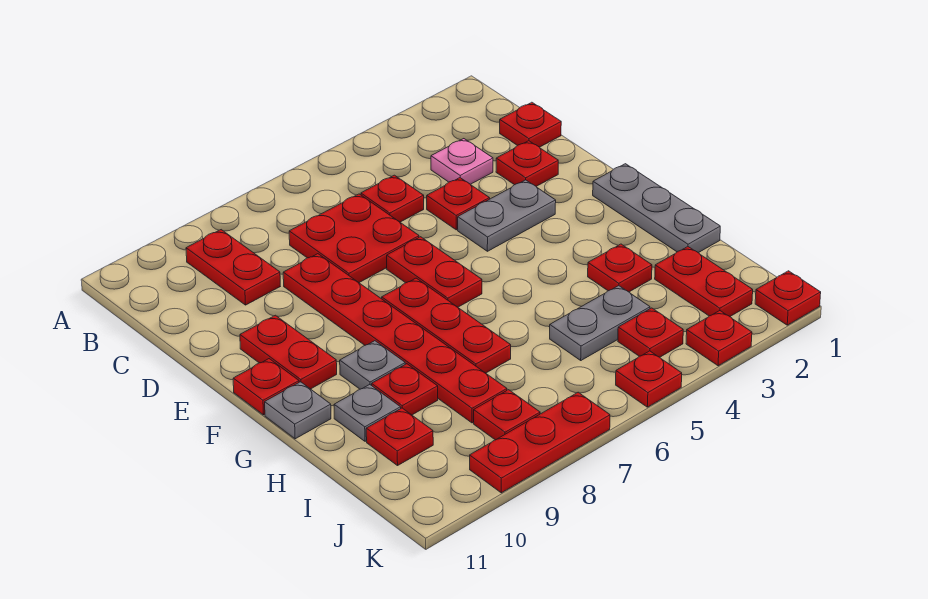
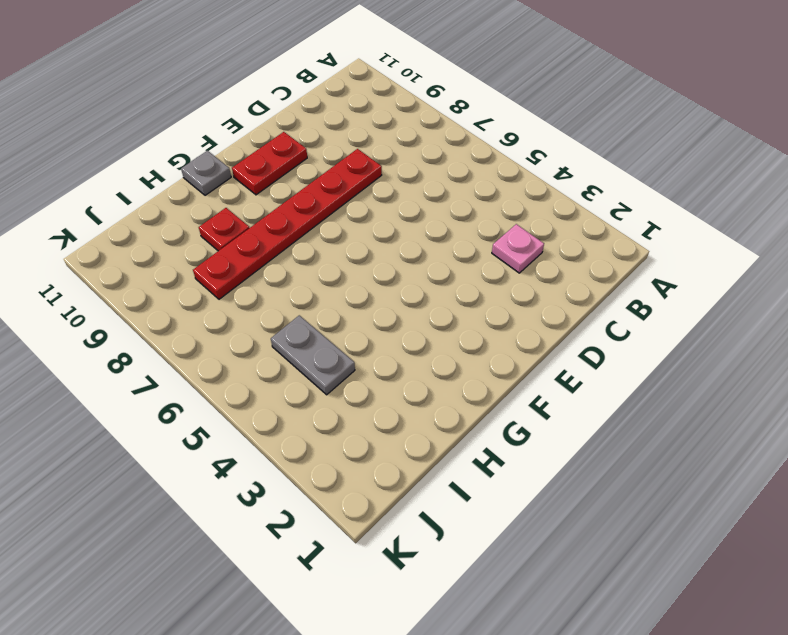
none -> red 1x2 plate [186,230,280,305]
none -> red 1x1 plate [500,102,561,147]
none -> red 1x1 plate [361,175,424,222]

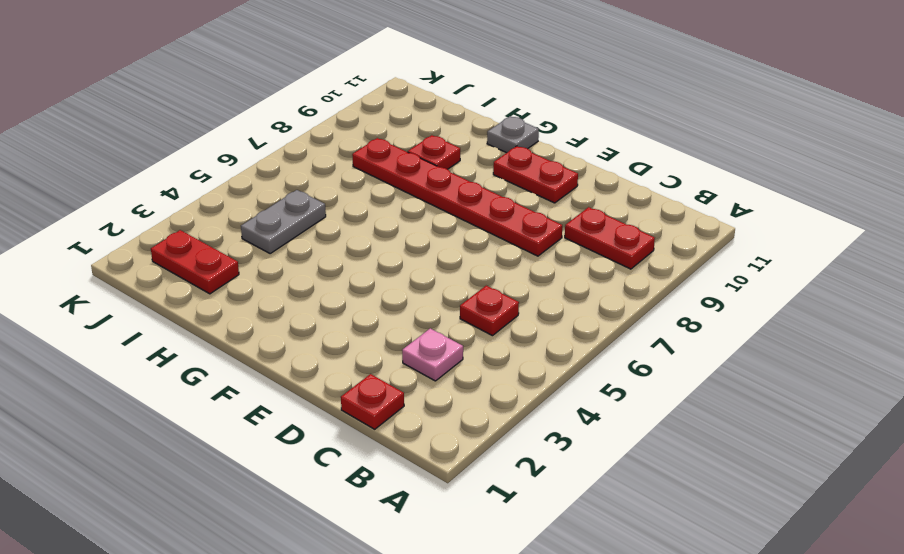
none -> red 2x2 plate [289,194,419,283]
none -> red 1x1 plate [496,141,558,186]
none -> red 1x1 plate [427,178,490,230]

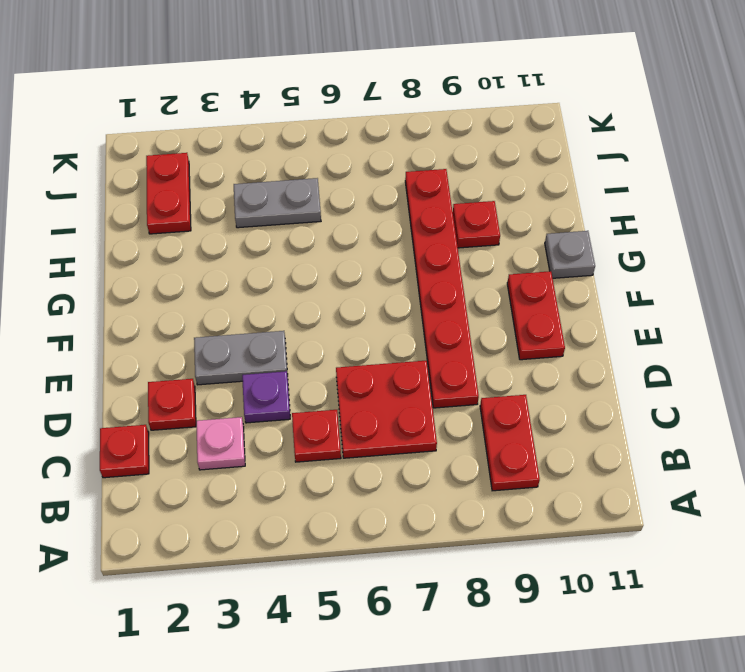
purple 1x1 plate [242,371,290,423] -> red 1x1 plate [427,178,490,230]
none -> red 1x2 plate [387,237,482,307]
none -> grey 1x3 plate [593,164,720,253]
none -> red 1x3 plate [382,278,511,373]

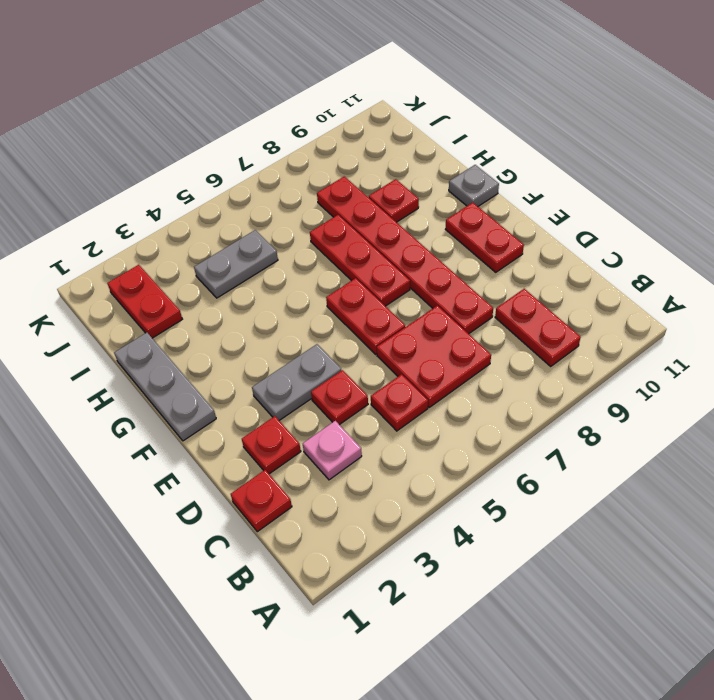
none -> red 1x1 plate [233,359,299,415]
none -> grey 1x1 plate [340,341,405,389]
none -> red 1x1 plate [588,244,652,292]

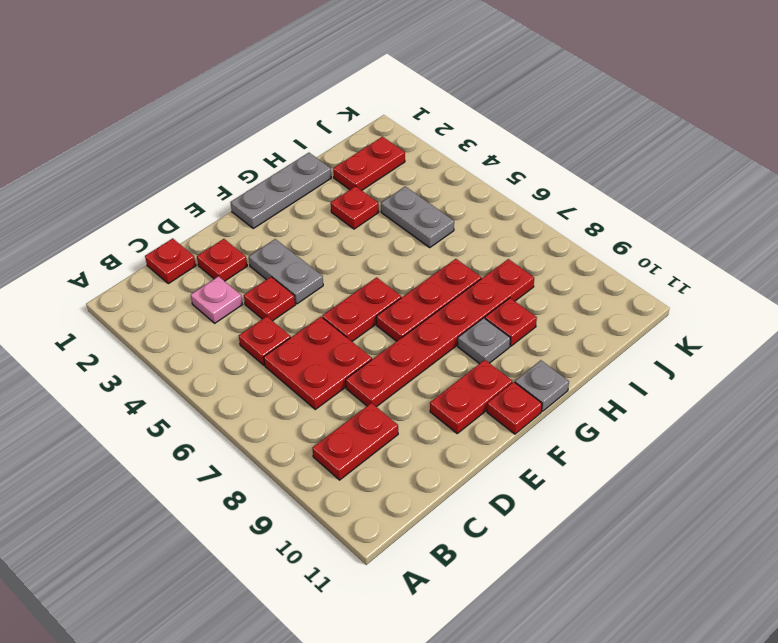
none -> grey 1x1 plate [334,385,401,441]
none -> red 1x1 plate [366,408,433,466]
none -> red 1x1 plate [618,308,683,357]

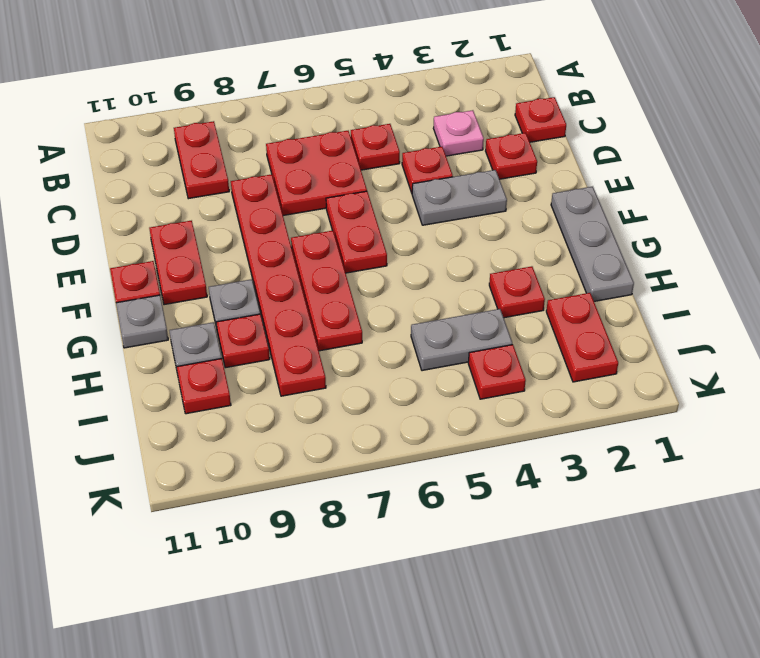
none -> red 1x1 plate [474,390,540,440]
none -> red 1x1 plate [755,271,821,325]
none -> red 1x1 plate [686,311,752,366]

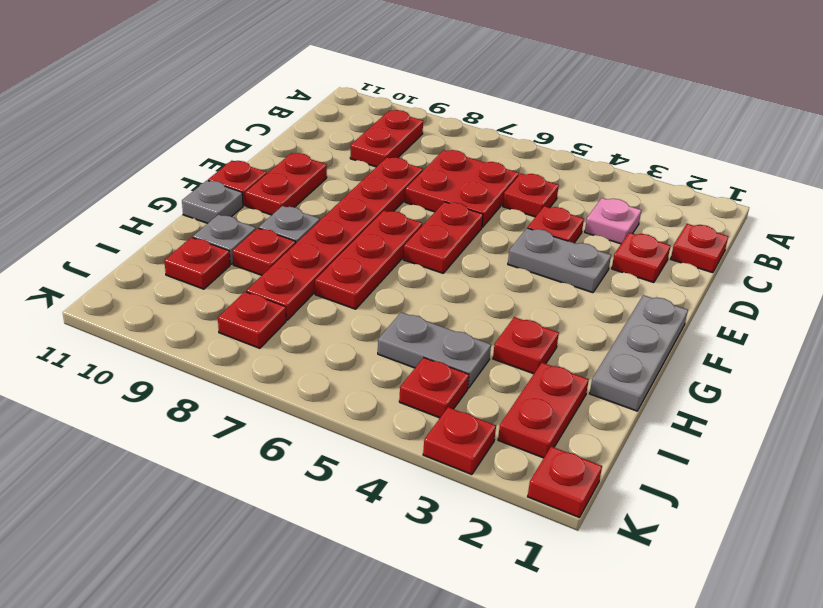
none -> red 1x1 plate [616,351,682,407]
none -> red 1x3 plate [470,392,610,493]

